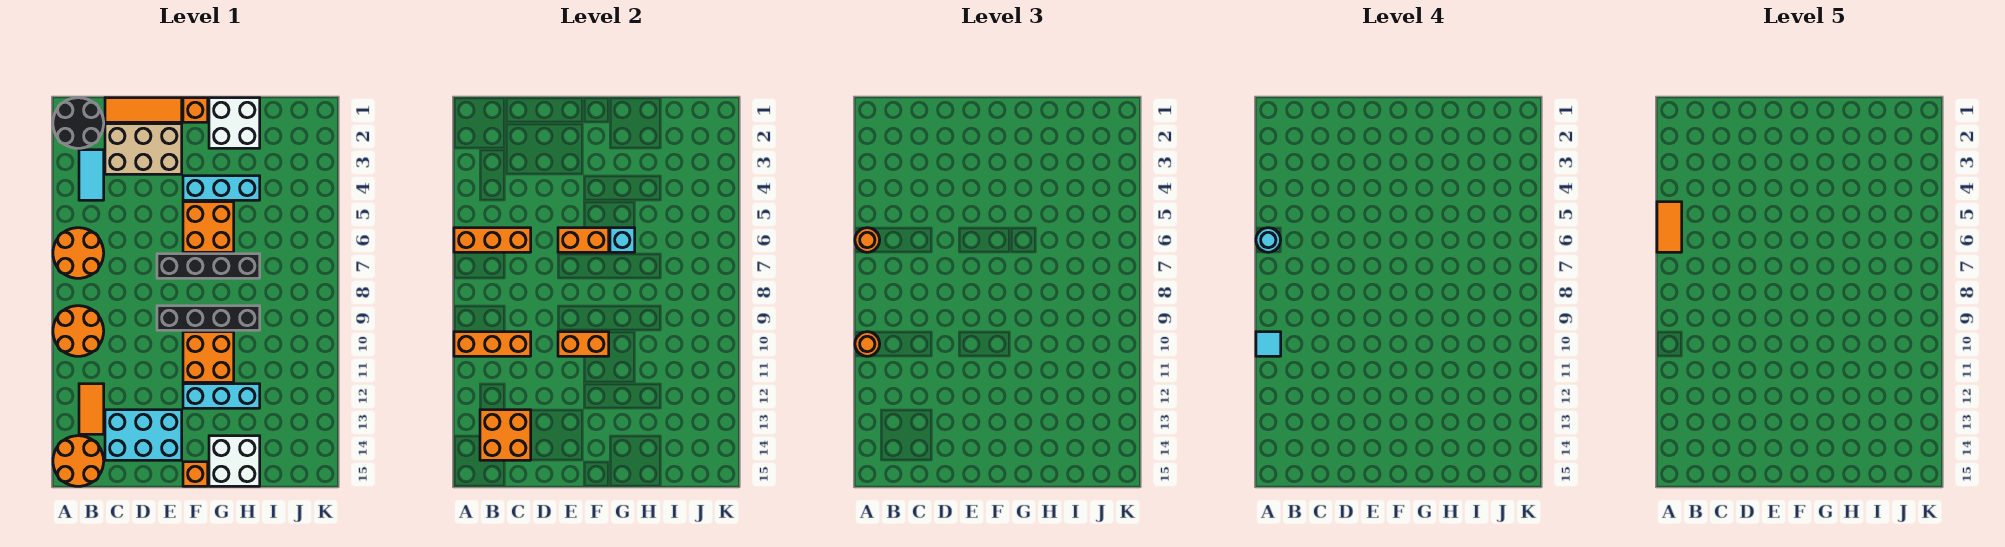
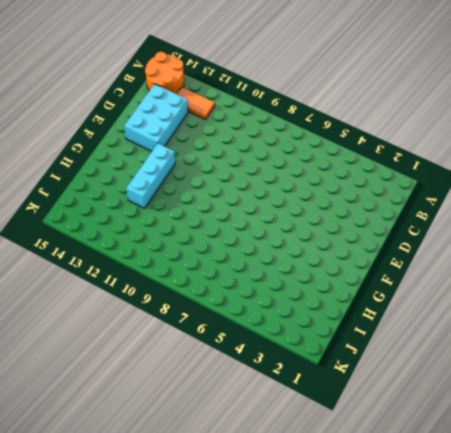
none -> black 2x2 round brick [53,98,104,148]
none -> orange 2x2 round brick [53,228,104,278]
none -> orange 2x2 round brick [53,306,104,356]
none -> cyan 1x2 tile [79,150,104,200]

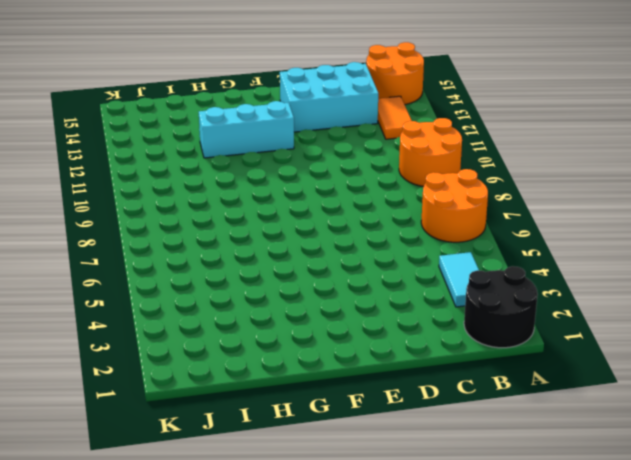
none -> orange 1x3 tile [105,98,182,122]
none -> tan 2x3 brick [105,124,182,174]
none -> black 1x4 brick [157,254,260,278]
none -> black 1x4 brick [157,306,260,330]

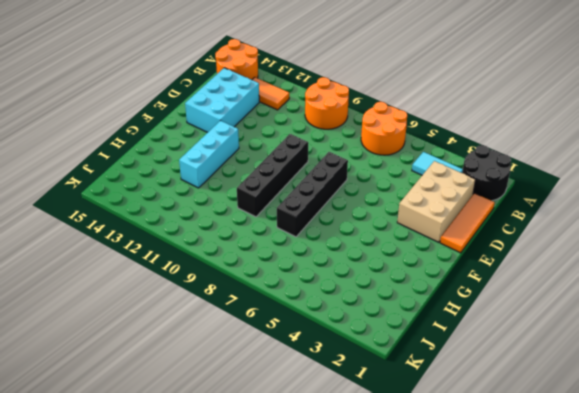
none -> orange 1x1 brick [183,98,208,122]
none -> cyan 1x3 brick [183,176,260,200]
none -> orange 2x2 brick [183,202,234,252]
none -> orange 2x2 brick [183,332,234,382]

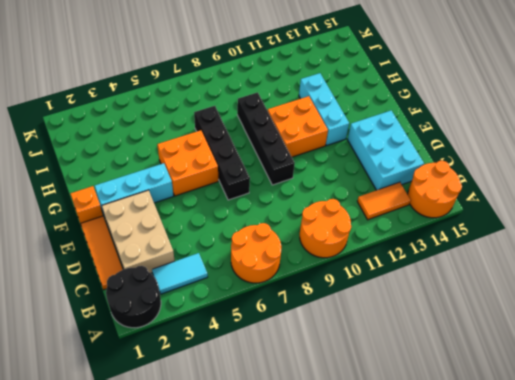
cyan 1x3 brick [95,163,173,217] -> cyan 1x3 brick turned to [183,176,260,200]
none -> orange 1x1 brick [183,462,208,486]
none -> white 2x2 brick [209,98,260,148]
none -> white 2x2 brick [209,436,260,486]
none -> orange 1x3 brick [454,228,531,252]

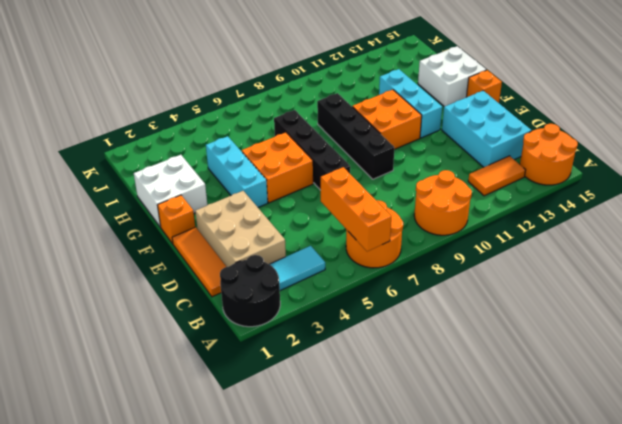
none -> orange 1x3 brick [454,332,531,356]
none -> orange 2x2 brick [480,410,531,460]
none -> orange 1x2 brick [558,228,609,252]
none -> orange 1x2 brick [558,332,609,356]

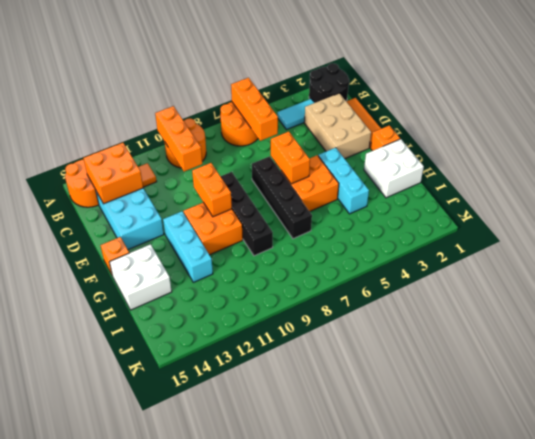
none -> cyan 1x1 brick [610,228,635,252]
none -> orange 1x1 round brick [855,228,880,252]
none -> orange 1x1 round brick [855,332,880,356]
none -> cyan 1x1 round brick [1256,228,1281,252]

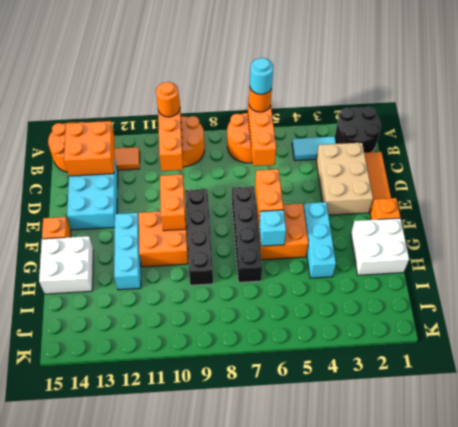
none -> cyan 1x1 tile [1256,332,1281,356]
none -> orange 1x2 tile [1657,202,1682,252]

